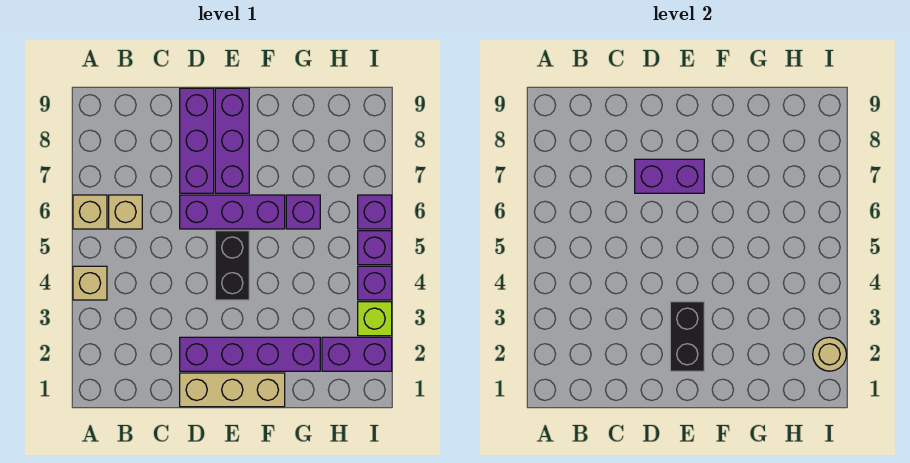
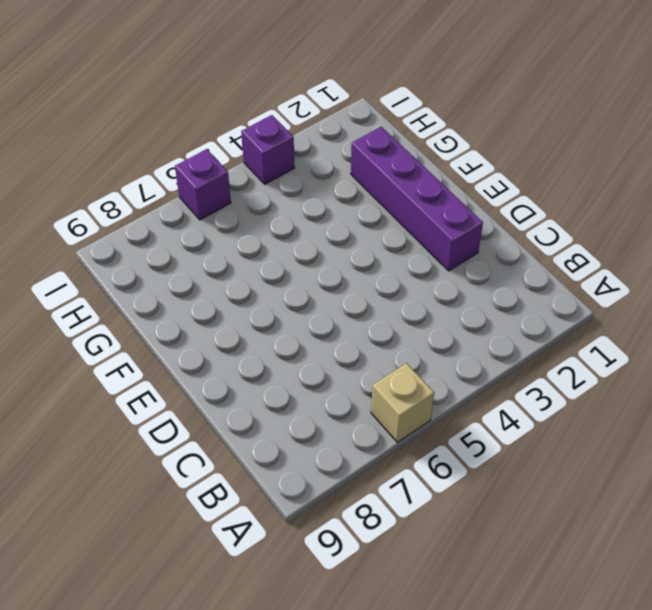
none -> tan 1x1 brick [73,266,107,300]
none -> tan 1x1 brick [109,195,142,229]
none -> tan 1x3 brick [180,373,285,407]

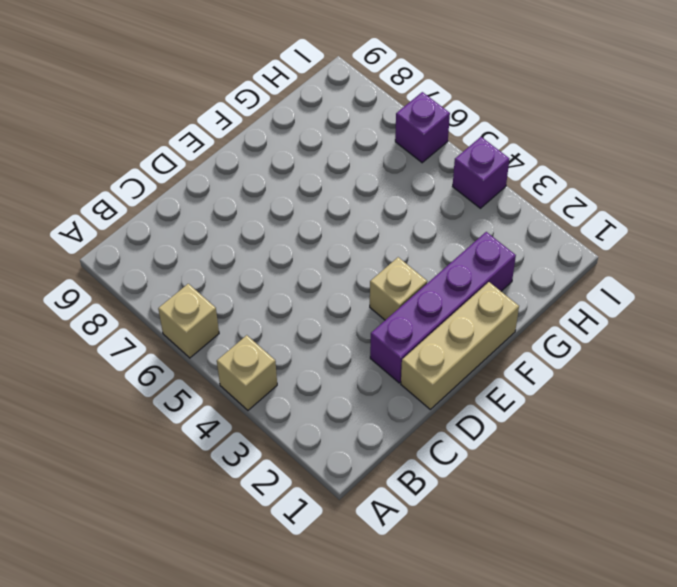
tan 1x1 brick [370,257,427,320] -> tan 1x1 brick moved to [109,195,142,229]
none -> purple 1x3 brick [180,195,285,229]
none -> purple 1x3 brick [180,88,214,193]
none -> black 1x2 brick [215,231,249,300]

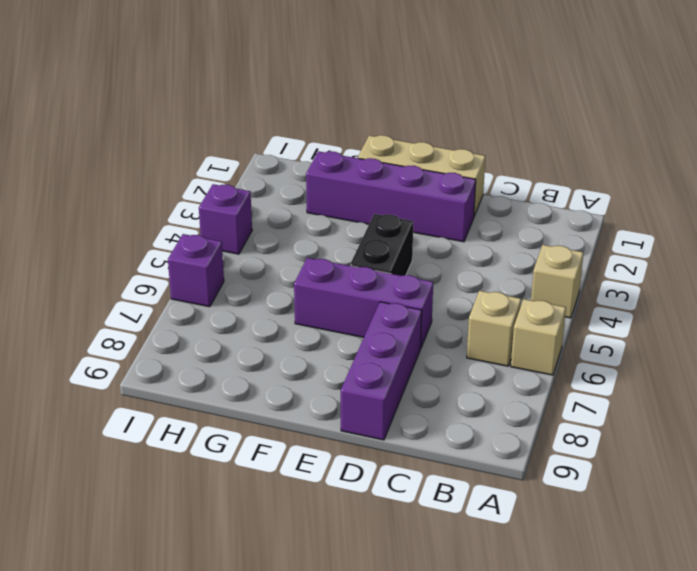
none -> purple 1x3 brick [215,88,249,193]
none -> purple 1x1 brick [286,195,320,229]
none -> purple 1x2 brick [322,337,392,371]

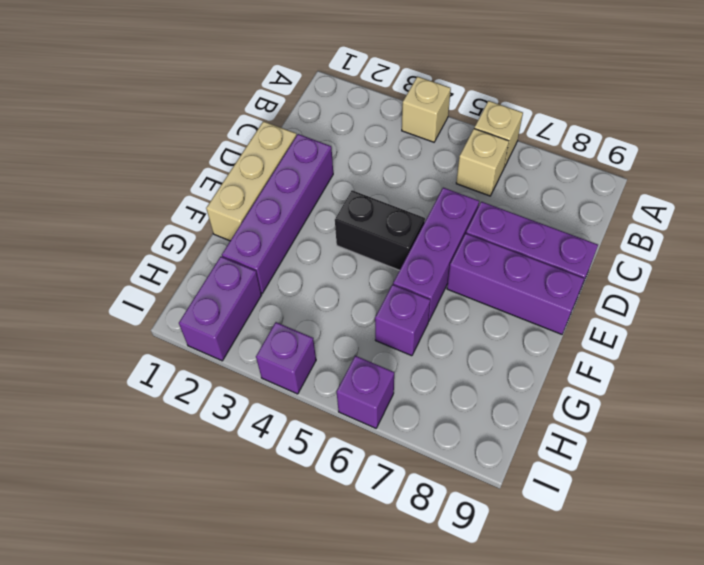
none -> lime 1x1 brick [358,302,392,336]
none -> purple 1x1 brick [358,231,392,265]
none -> purple 1x2 brick [635,159,704,193]

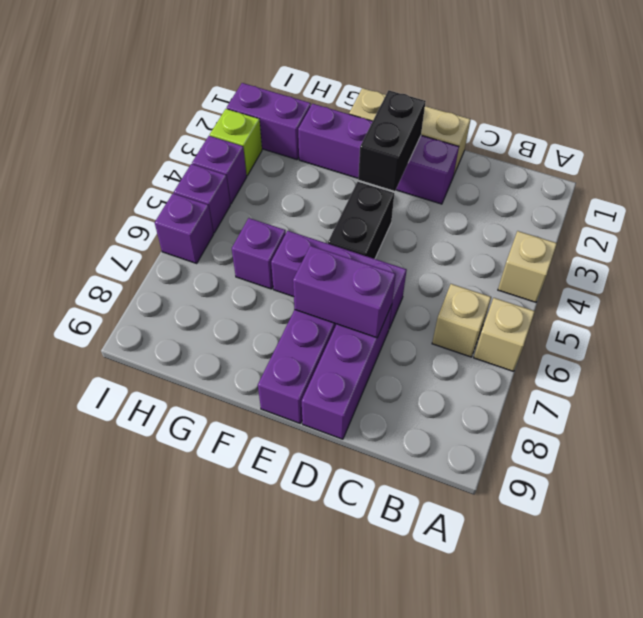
none -> tan 1x1 round brick [813,337,846,371]

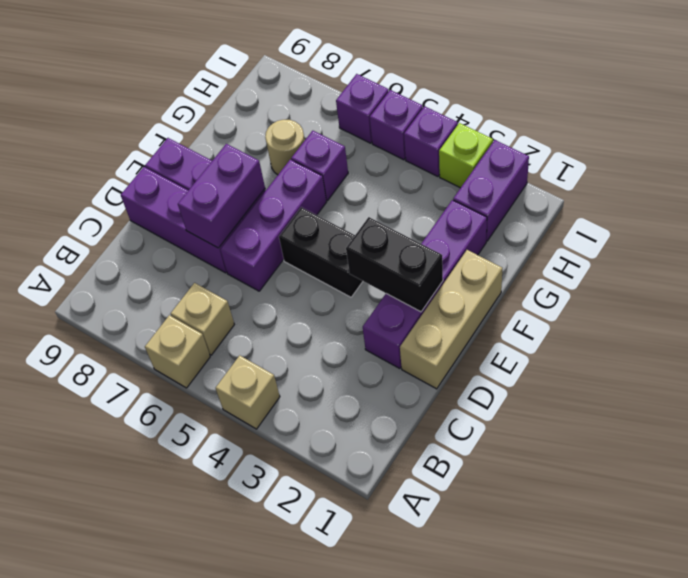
tan 1x1 round brick [265,120,305,175] -> tan 1x1 round brick moved to [813,337,846,371]

